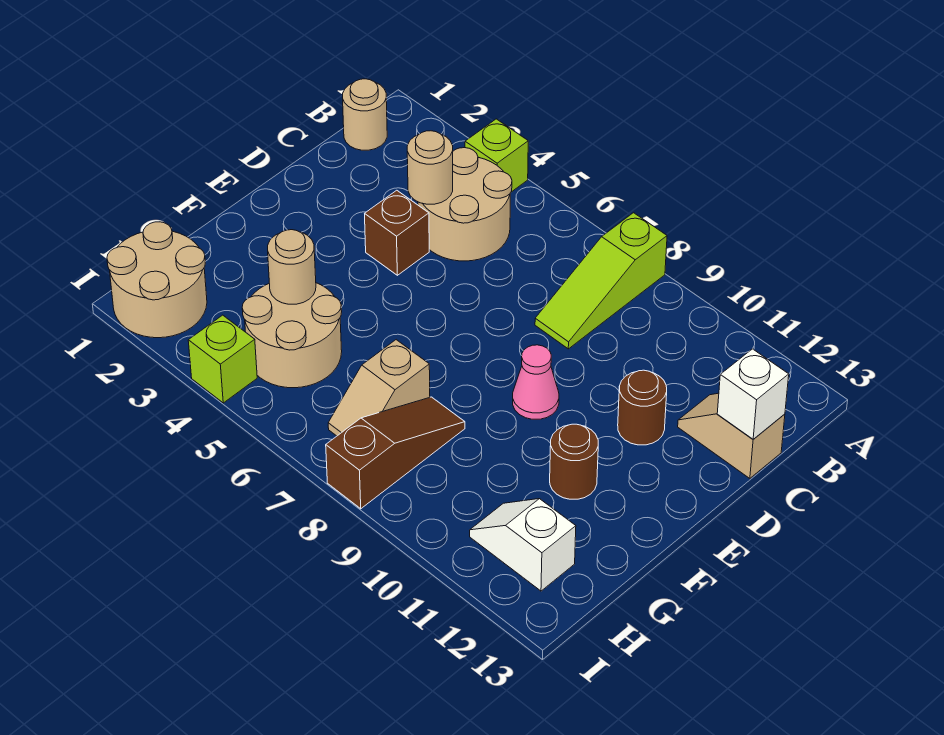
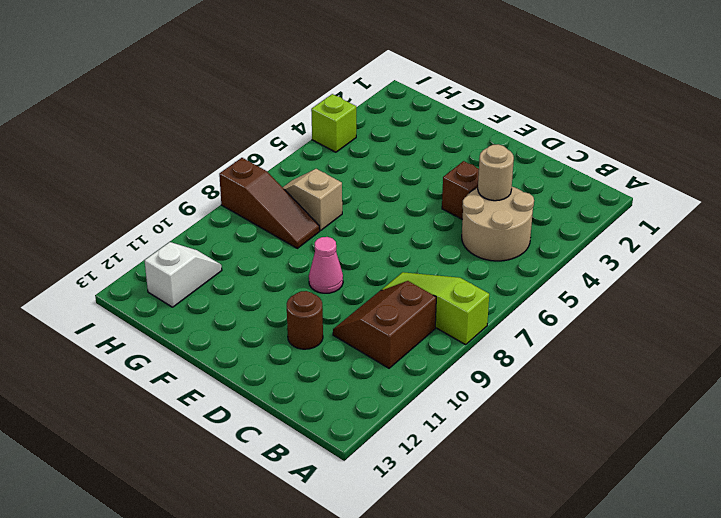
brown 2x2 slope [333,281,436,368] -> none
none -> lime 1x1 brick [465,119,528,192]
none -> tan 1x1 round brick [343,79,387,150]
none -> tan 1x2 slope [678,393,785,478]

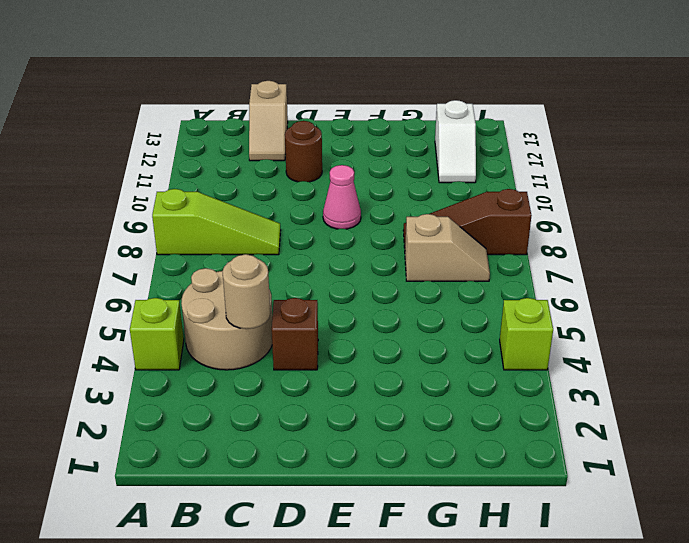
none -> tan 1x1 round brick [343,79,387,150]
none -> brown 1x1 round brick [550,424,598,499]
none -> tan 2x2 round brick [242,283,342,388]

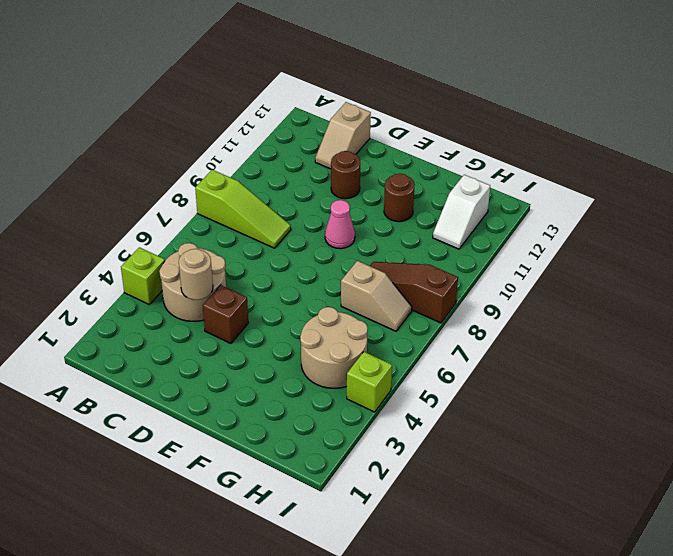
none -> tan 1x1 round brick [343,79,387,150]
none -> tan 2x2 round brick [107,222,207,338]
none -> white 1x1 brick [717,349,789,439]

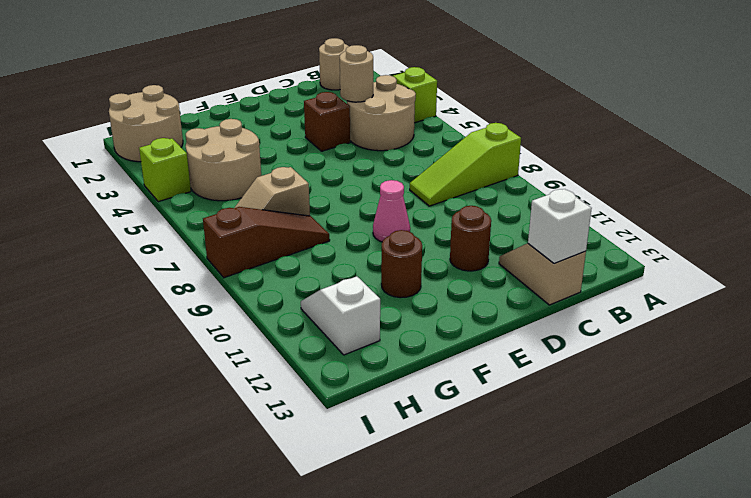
none -> tan 1x1 round brick [268,230,316,304]

